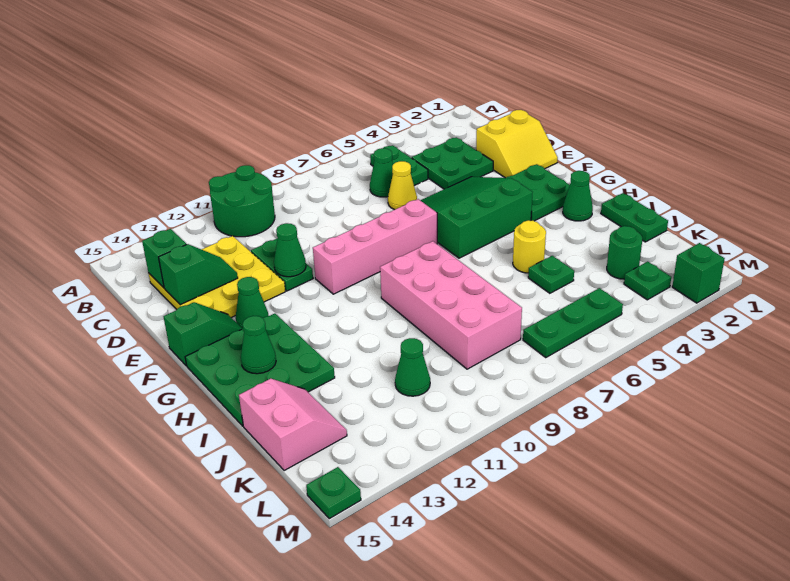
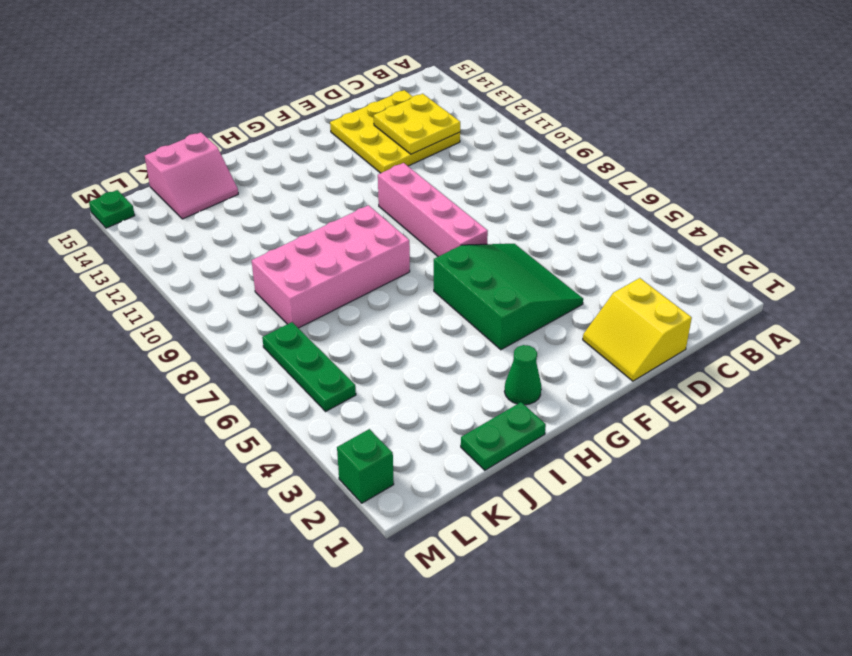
yellow 2x2 plate [374,94,460,154] -> green 1x2 slope [159,244,238,305]
none -> green 2x2 round brick [209,165,275,237]
none -> green 1x2 plate [370,145,428,186]
none -> green 2x2 plate [412,137,493,189]
none -> green 1x1 cone [370,148,393,197]

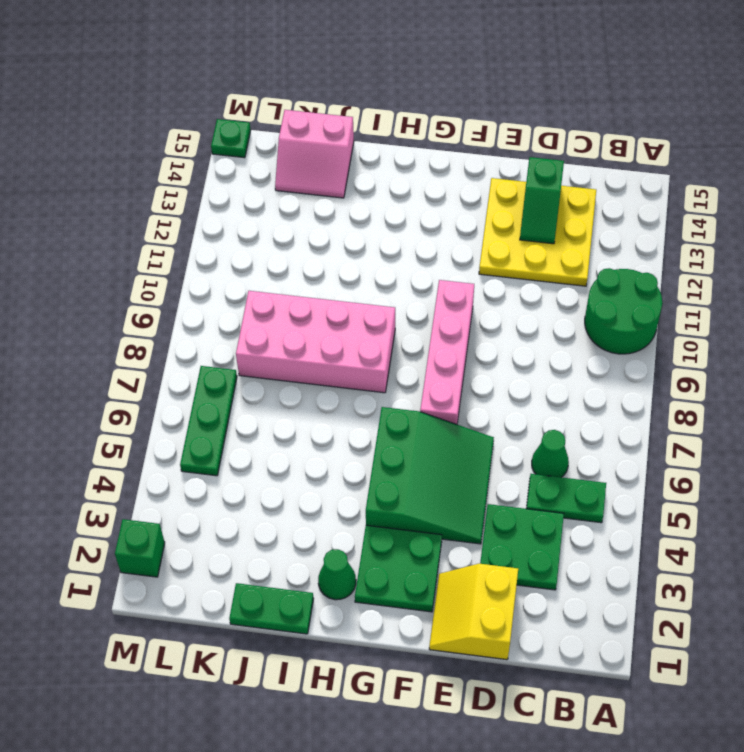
none -> yellow 1x1 cone [388,161,417,210]
none -> green 1x2 plate [251,239,313,291]
none -> green 1x1 cone [236,277,268,329]
none -> green 1x2 slope [164,302,242,366]

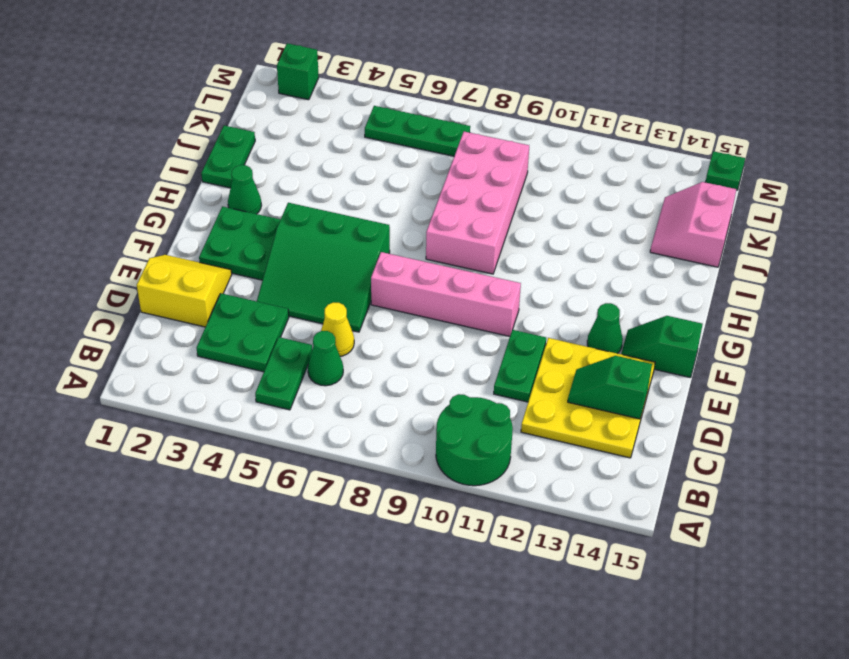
none -> green 3x3 plate [185,314,335,426]
none -> yellow 1x1 round brick [513,220,546,273]
none -> green 1x1 plate [528,256,574,293]
none -> green 1x1 round brick [607,226,642,279]

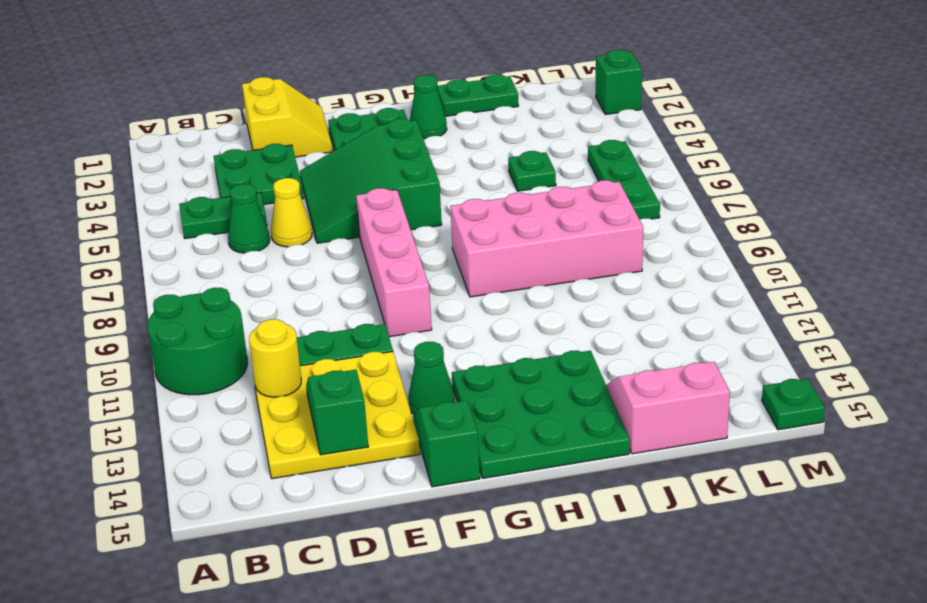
yellow 1x1 round brick [249,319,301,397] -> yellow 1x1 round brick moved to [513,220,546,273]
none -> green 1x1 round brick [607,226,642,279]
none -> green 1x1 cone [395,338,430,396]
none -> green 1x1 plate [624,262,671,300]
none -> green 1x1 brick [142,229,186,288]

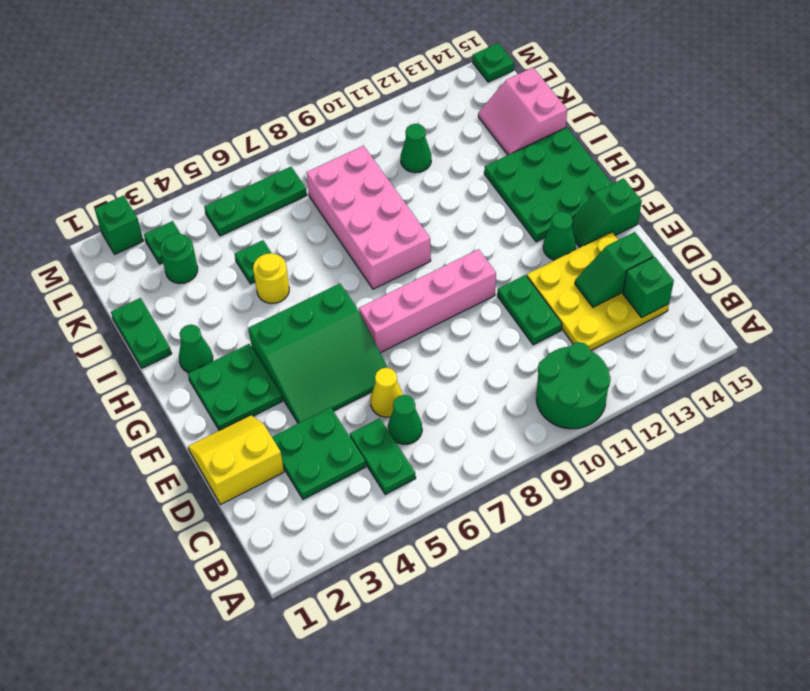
none -> green 1x1 cone [274,223,306,277]
none -> green 1x1 cone [241,316,276,374]

